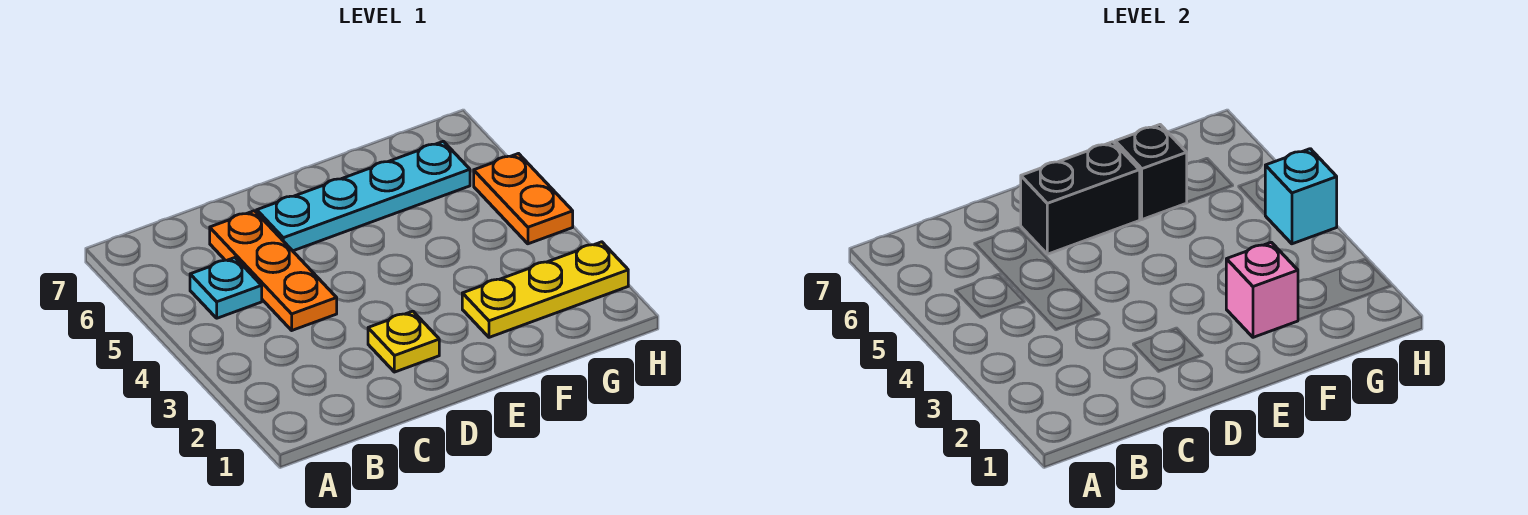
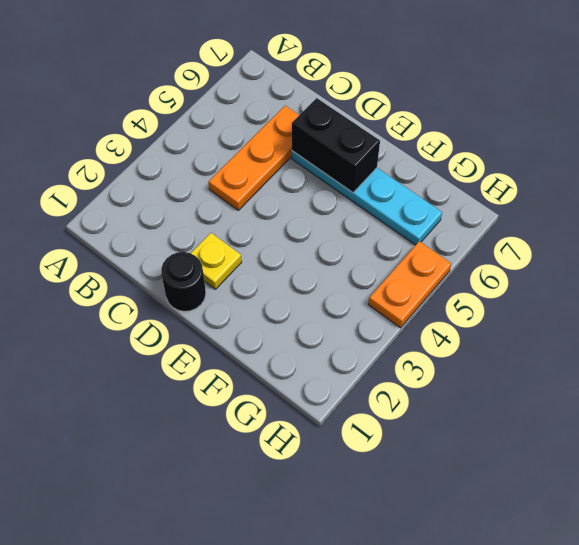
black 1x1 round brick [161,252,206,311] -> none
none -> cyan 1x1 plate [190,258,262,318]
none -> yellow 1x3 plate [462,242,628,337]

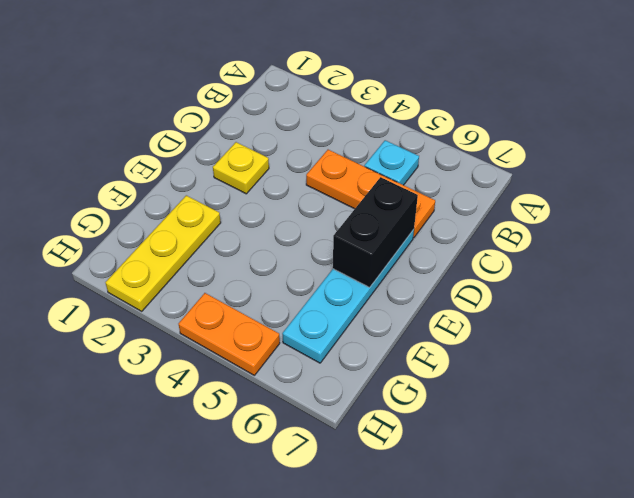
none -> pink 1x1 brick [1226,242,1298,337]
none -> black 1x1 brick [1115,125,1187,220]

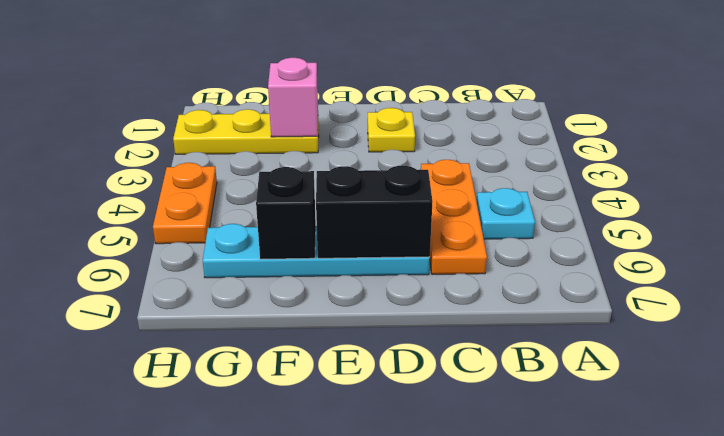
none -> cyan 1x1 brick [1265,149,1337,244]

